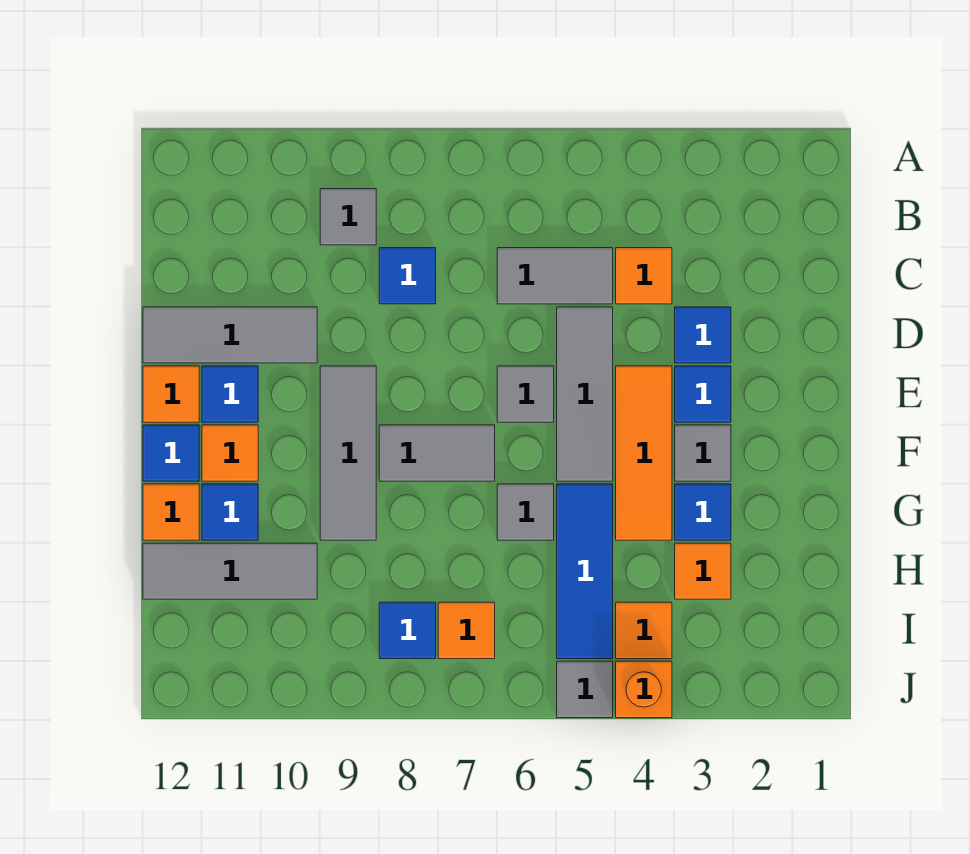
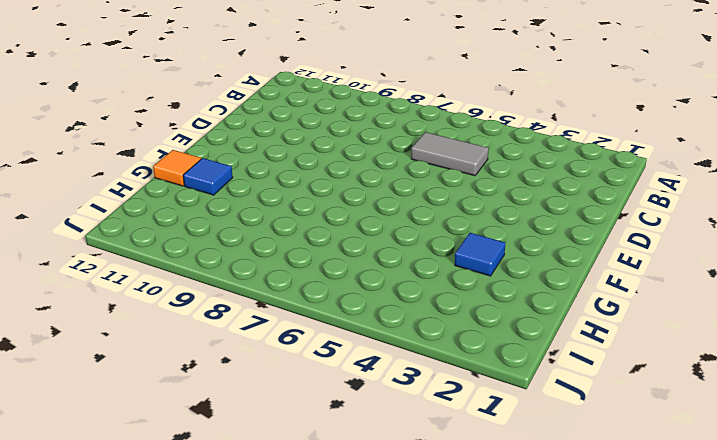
none -> grey 1x1 tile [320,189,376,245]
none -> orange 1x1 tile [616,248,672,304]
none -> blue 1x1 tile [379,248,436,304]

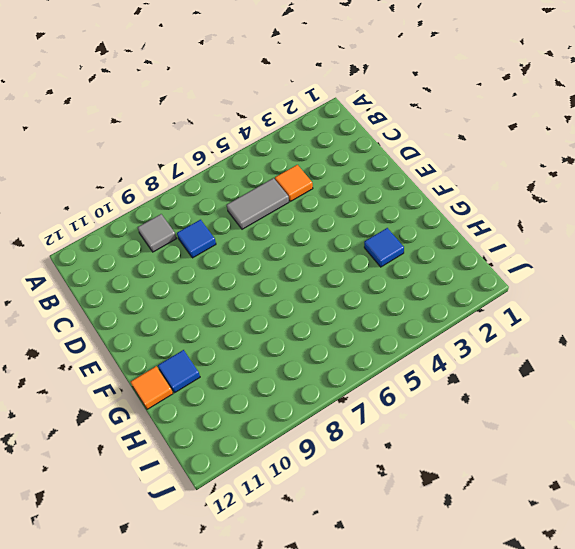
none -> blue 1x1 tile [675,307,731,363]
none -> grey 1x3 tile [557,307,613,481]
none -> grey 1x3 tile [143,307,317,363]

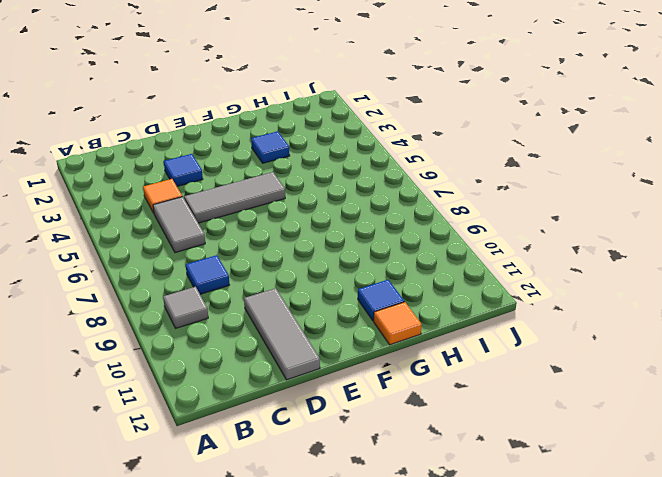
none -> blue 1x1 tile [675,366,731,422]
none -> orange 1x3 tile [616,366,672,540]
none -> grey 1x1 tile [497,366,554,422]

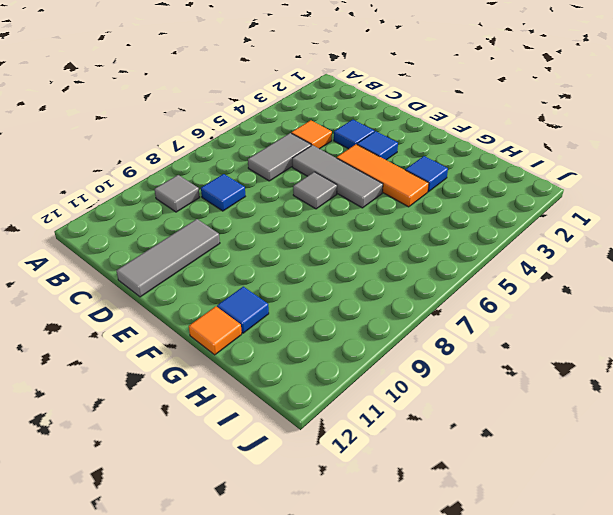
none -> grey 1x3 tile [320,366,376,540]
none -> blue 1x1 tile [202,366,258,422]
none -> orange 1x1 tile [143,366,199,422]

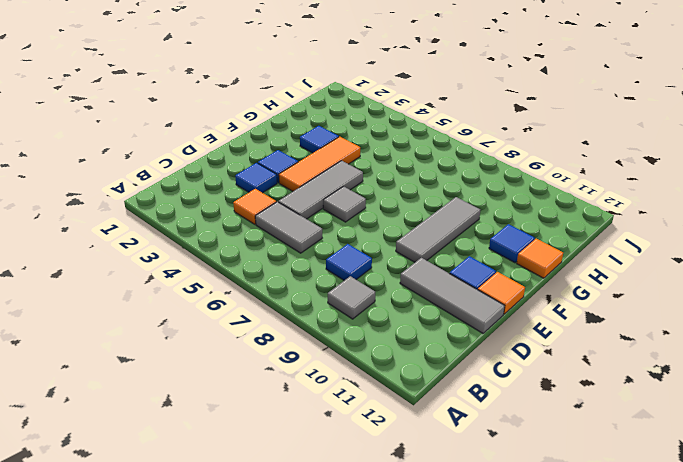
none -> grey 1x1 tile [675,425,731,481]
none -> grey 1x2 tile [379,425,495,481]
none -> orange 1x1 tile [202,425,258,481]

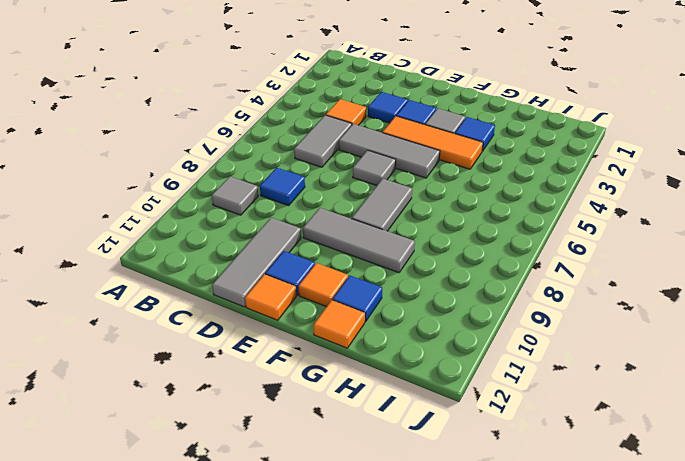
none -> blue 1x1 tile [143,425,199,481]
none -> blue 1x3 tile [557,484,613,659]
none -> grey 1x1 tile [497,484,554,540]

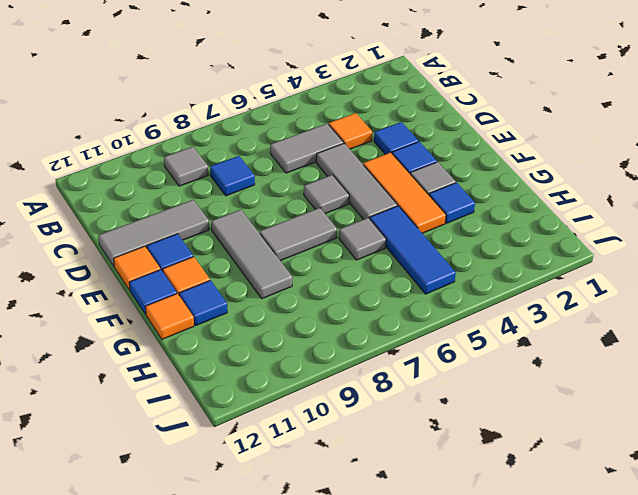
none -> orange 1x1 tile [675,543,731,599]
none -> grey 1x3 tile [143,543,317,599]
none -> orange 1x1 tile [616,602,672,659]

